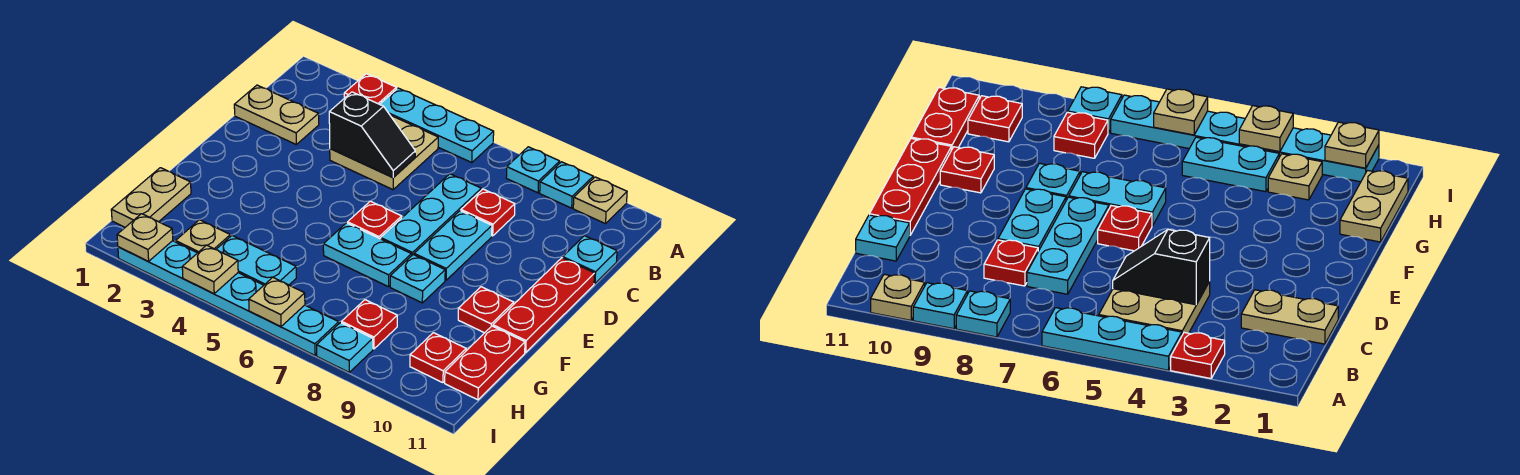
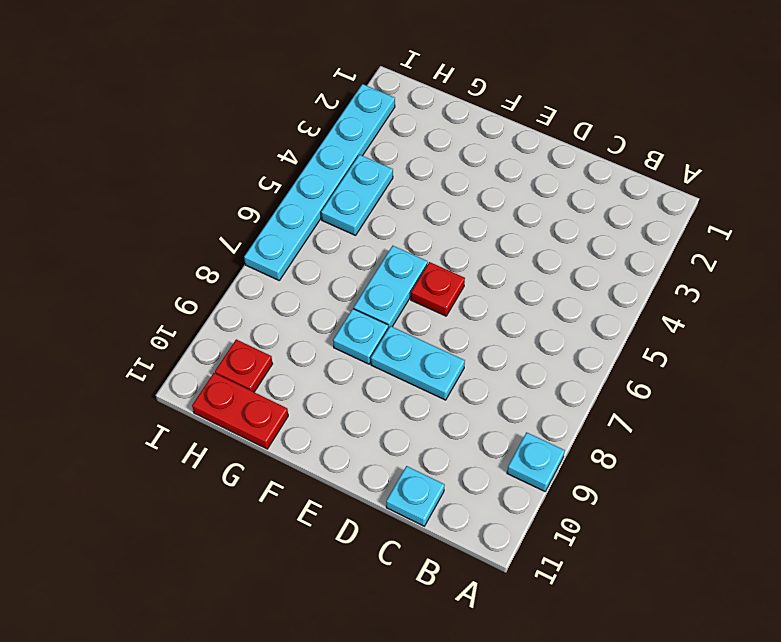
none -> red 1x1 plate [344,74,397,104]
none -> cyan 1x3 plate [380,88,494,163]
none -> cyan 1x1 plate [506,147,560,193]

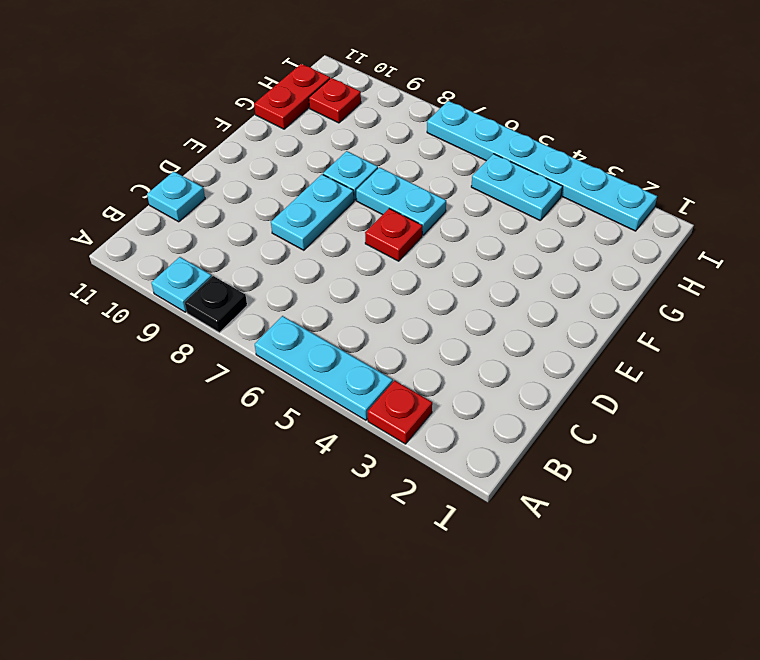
black 1x1 plate [185,276,247,333] -> cyan 1x1 plate [506,147,560,193]
none -> tan 1x1 plate [573,177,627,224]
none -> tan 2x2 plate [330,115,438,190]
none -> tan 1x2 plate [234,85,319,144]

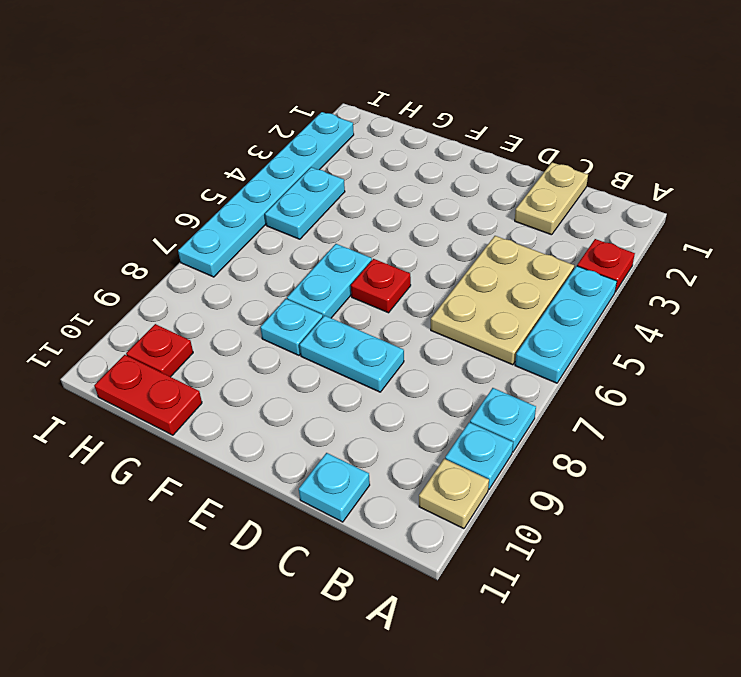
tan 2x3 plate [431,236,574,365] -> tan 2x2 plate [330,115,438,190]
none -> cyan 1x3 plate [381,174,481,256]
none -> red 1x1 plate [461,189,515,236]
none -> red 1x3 plate [493,258,595,352]

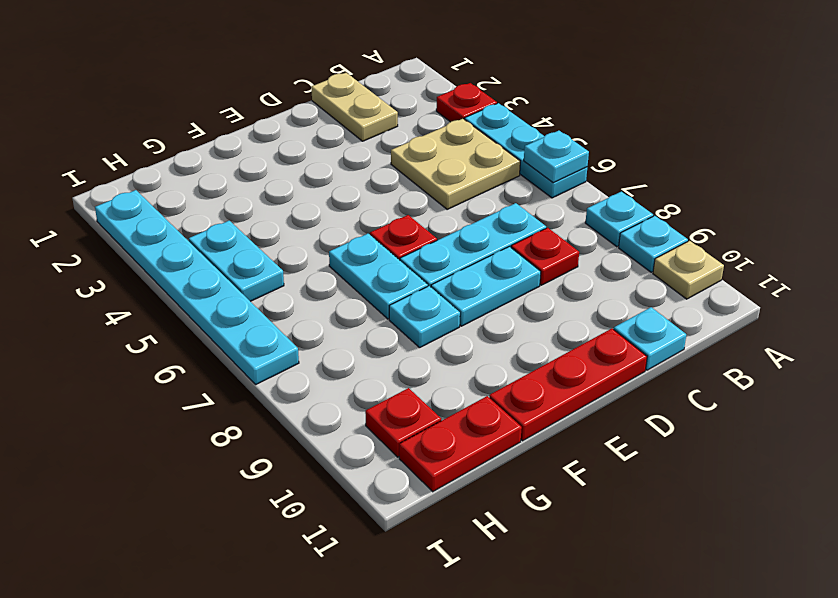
cyan 1x1 plate [524,131,589,183] -> cyan 1x1 plate moved to [317,323,373,372]
none -> red 1x1 plate [458,287,514,333]
none -> tan 1x2 plate [111,168,191,227]
none -> tan 1x1 plate [176,220,230,253]

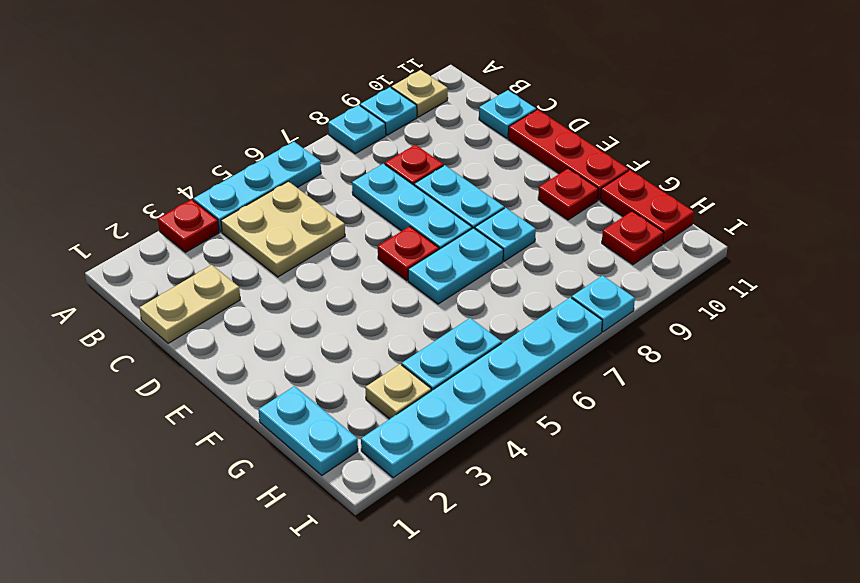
cyan 1x2 plate [258,386,358,475] -> tan 1x2 plate [111,168,191,227]
none -> red 1x1 plate [342,300,397,349]
none -> black 1x2 slope [329,92,415,177]
none -> tan 1x1 plate [117,214,173,261]

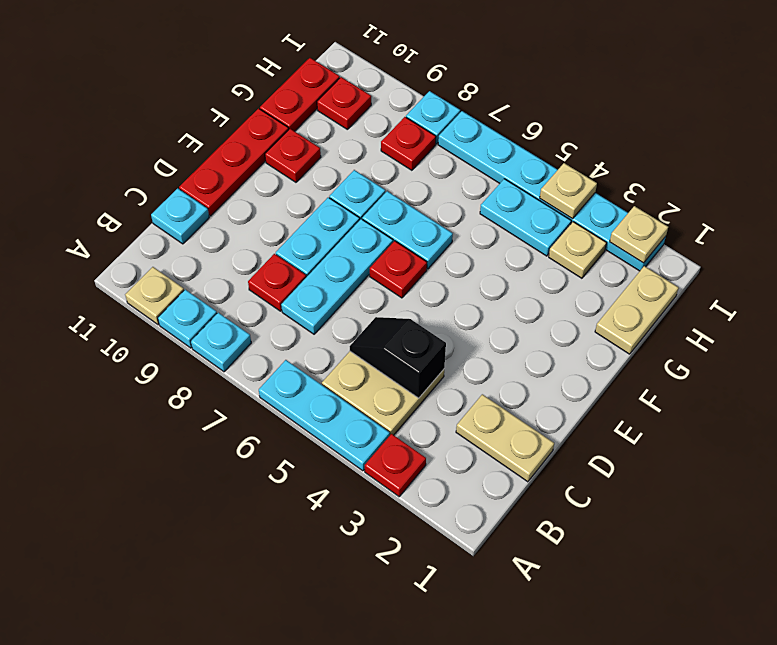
none -> tan 1x1 plate [249,277,305,326]

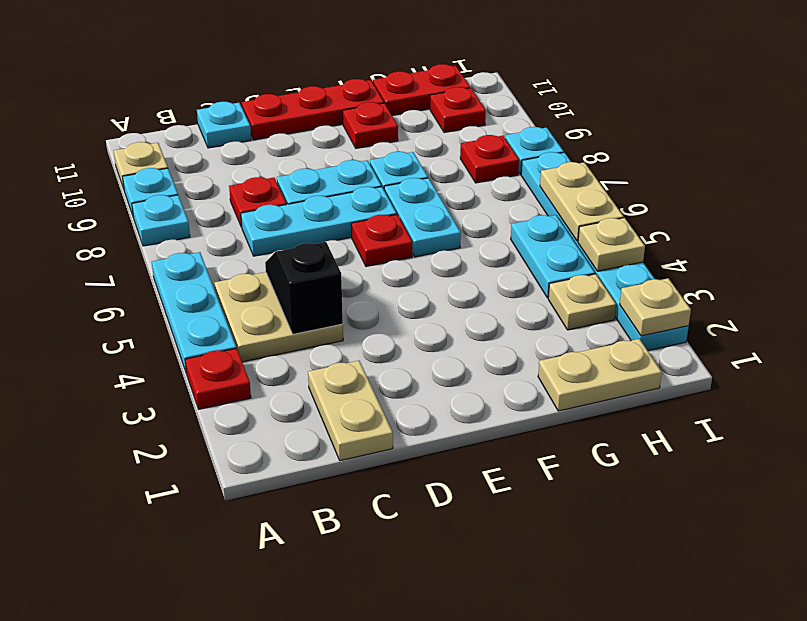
tan 1x2 plate [540,162,624,241] -> tan 1x1 plate [249,277,305,326]

